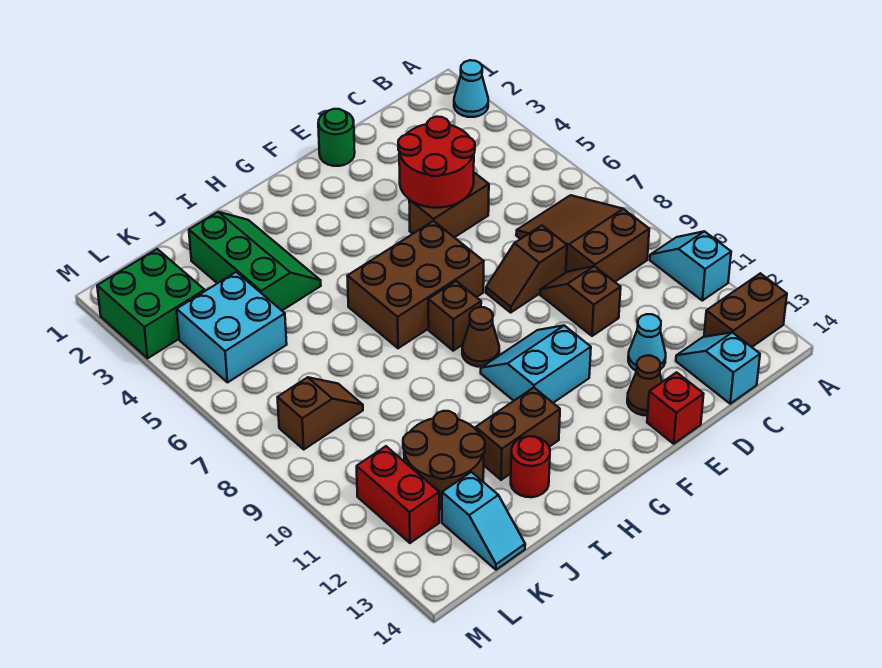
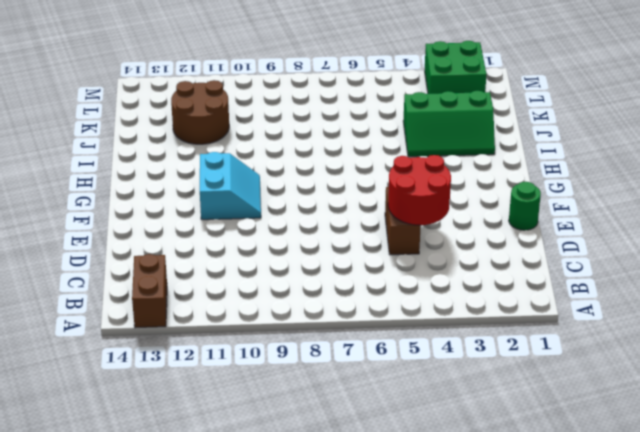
none -> cyan 1x1 cone [454,60,488,117]
none -> cyan 1x2 slope [650,231,731,301]
none -> brown 2x3 slope [516,195,649,282]

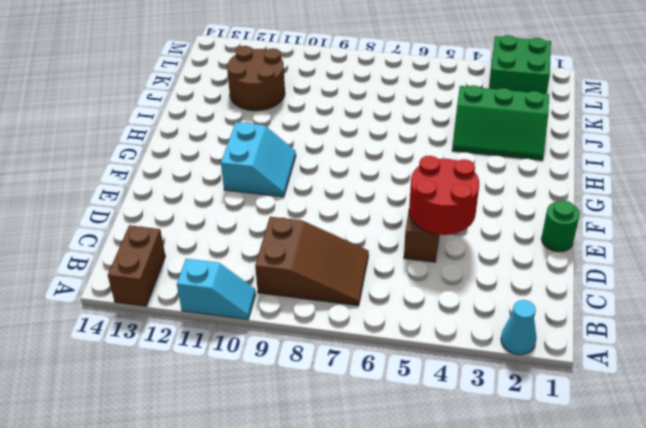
none -> cyan 1x2 slope [676,332,760,404]
none -> brown 1x2 slope [486,226,567,312]
none -> brown 1x2 slope [540,266,621,336]

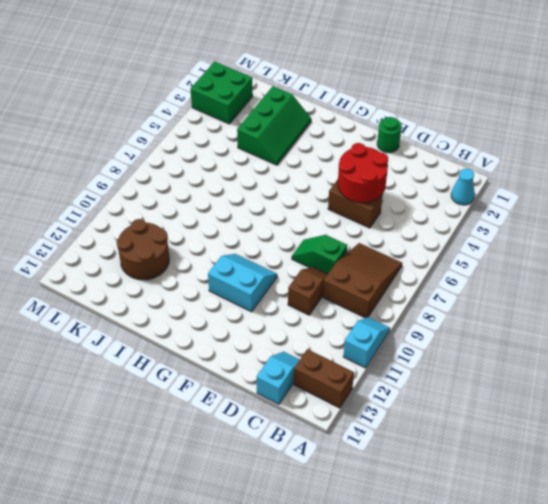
green 1x2 slope [292,235,347,274] -> brown 1x2 slope [486,226,567,312]
none -> cyan 1x1 cone [628,314,666,371]
none -> brown 1x1 cone [627,356,662,416]
none -> red 1x1 brick [647,372,704,444]

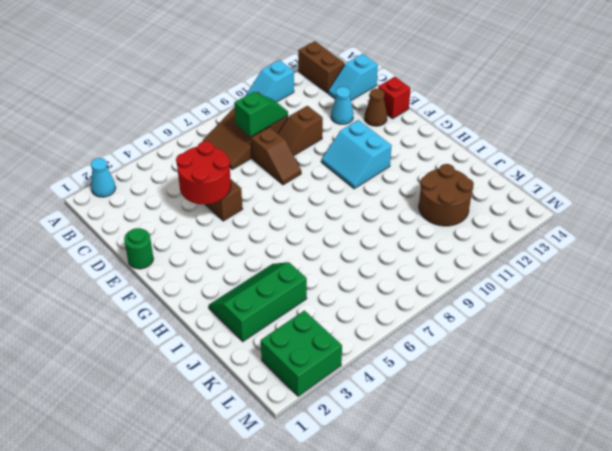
green 1x2 slope [234,92,288,137] -> none
none -> brown 2x3 brick [347,221,484,348]
none -> brown 1x1 brick [428,281,481,351]
none -> brown 1x1 cone [462,307,499,367]

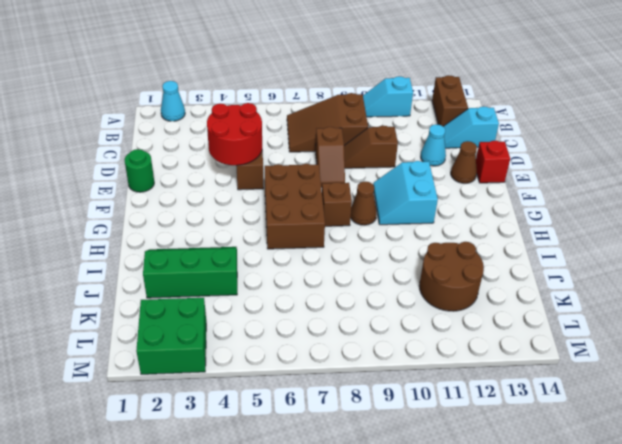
none -> brown 1x2 brick [476,388,560,480]
none -> red 1x1 round brick [511,436,550,497]
none -> cyan 2x2 brick [177,272,287,382]

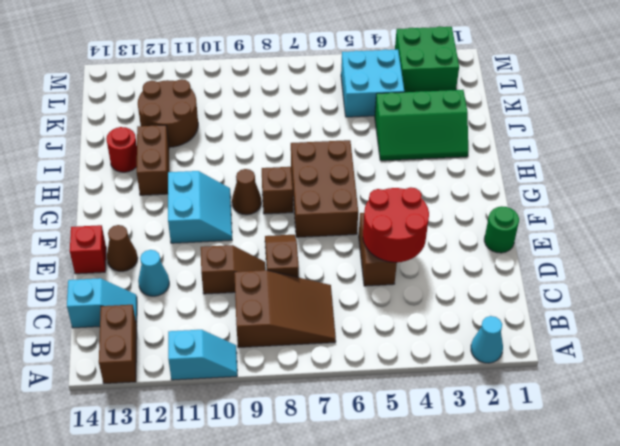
none -> brown 1x2 slope [278,377,363,449]
none -> cyan 1x2 slope [442,472,525,570]
none -> red 1x2 brick [357,446,439,543]

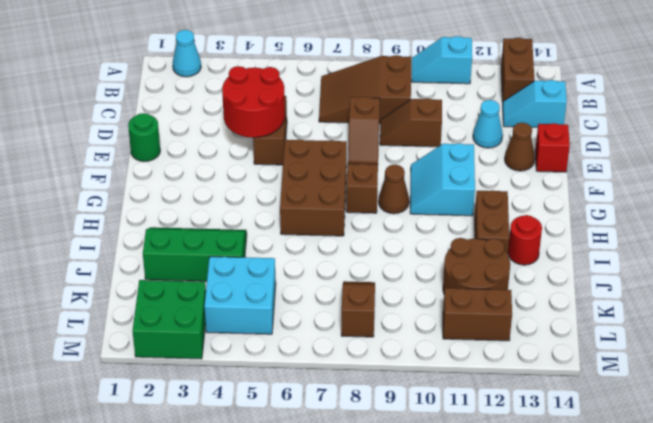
brown 1x2 brick [443,288,512,341] -> red 1x2 brick [357,446,439,543]
none -> cyan 1x2 slope [442,472,525,570]

